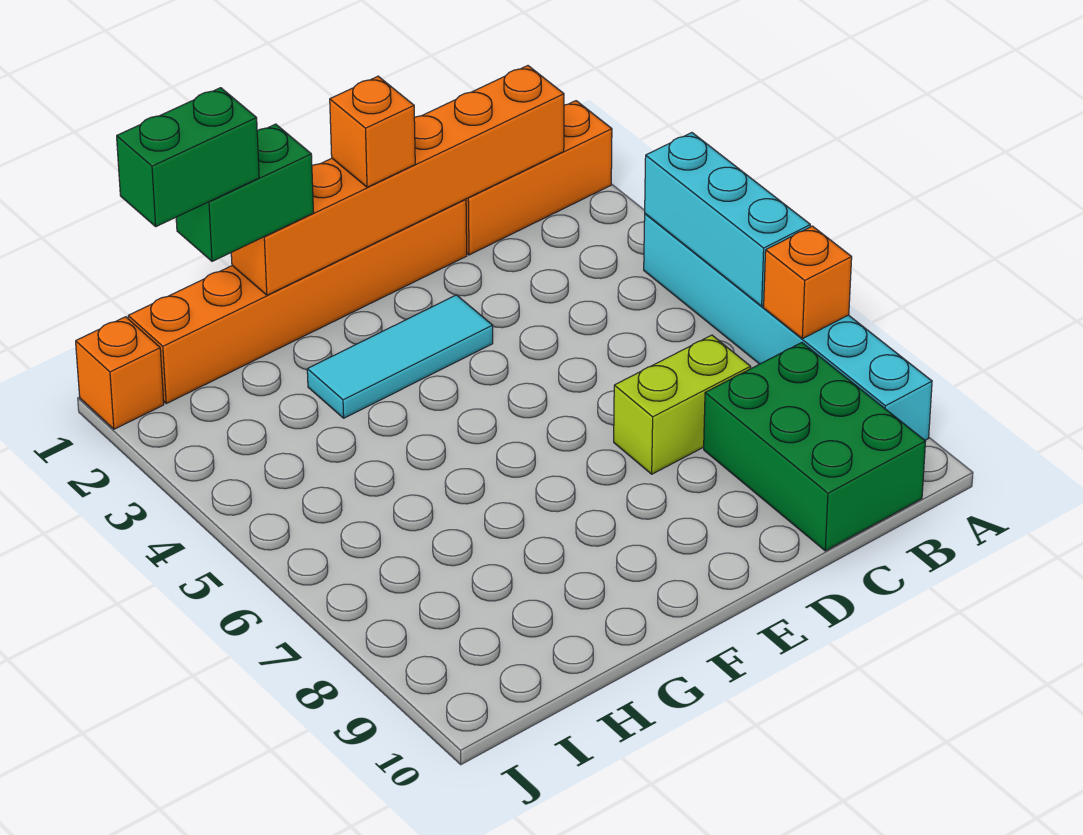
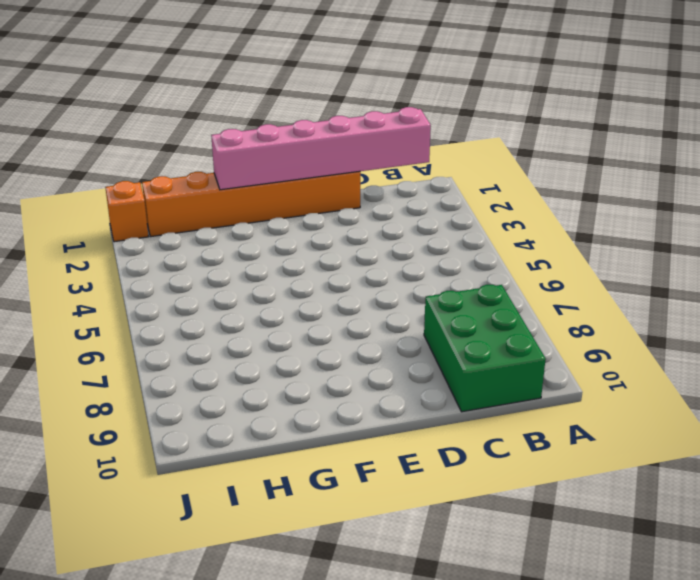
pink 1x6 brick [211,107,431,190] -> orange 1x6 brick [231,66,564,295]
none -> orange 1x3 brick [466,101,612,255]
none -> cyan 1x6 brick [644,214,932,440]
none -> lime 1x2 brick [614,335,751,474]

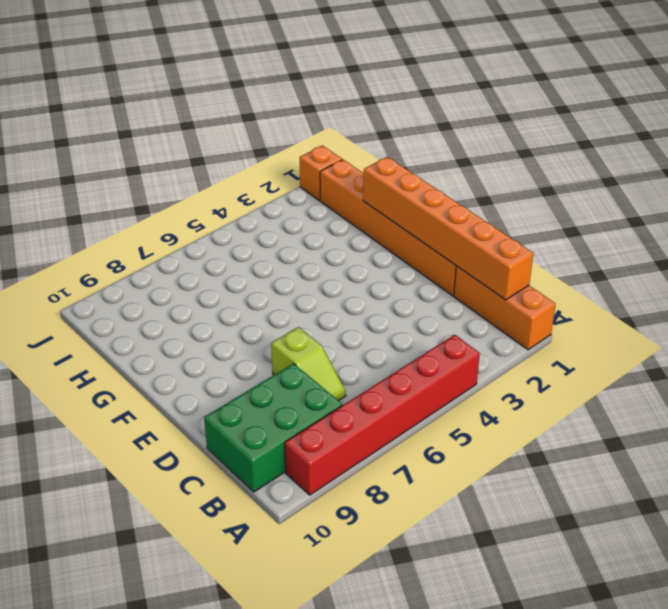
red 1x6 brick [285,335,480,495] -> cyan 1x6 brick [644,214,932,440]
lime 1x2 slope [271,327,346,401] -> lime 1x2 brick [614,335,751,474]
none -> cyan 1x3 tile [307,295,493,418]
none -> cyan 1x3 brick [645,133,810,306]
none -> orange 1x1 brick [764,226,852,339]

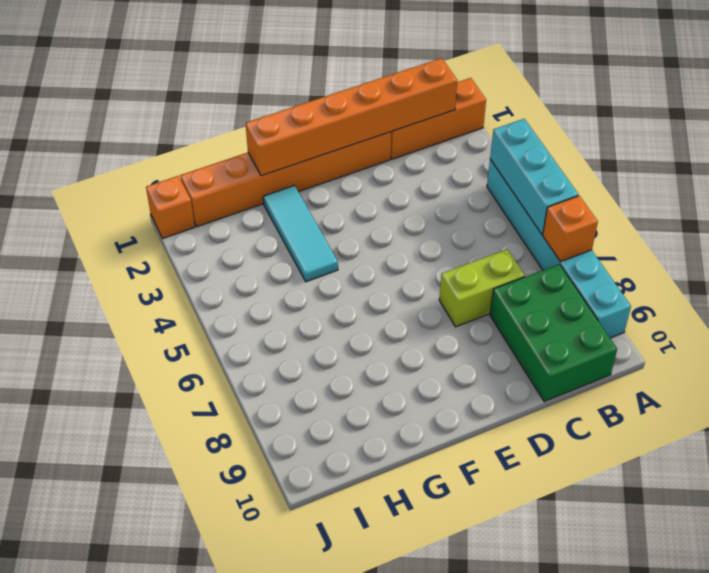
cyan 1x3 tile [263,185,338,282] -> cyan 1x3 tile turned to [307,295,493,418]
none -> orange 1x1 brick [330,76,415,187]
none -> green 1x2 brick [176,124,314,261]
none -> green 1x2 brick [117,88,259,227]

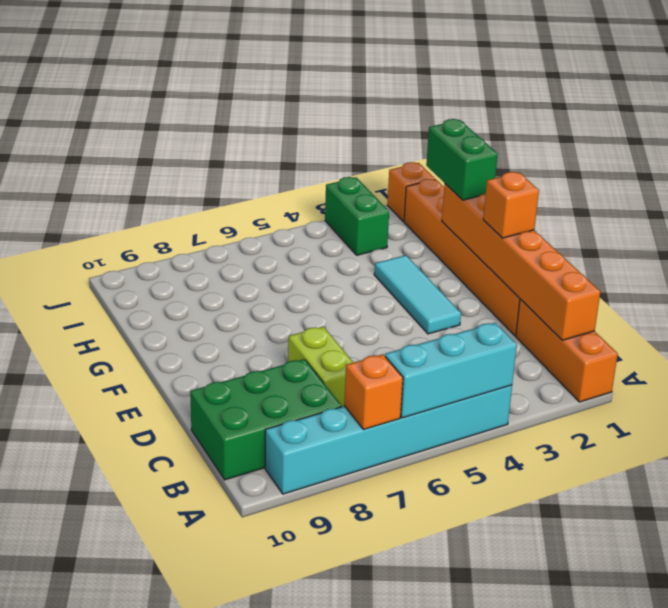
green 1x2 brick [325,177,389,255] -> green 1x2 brick moved to [117,88,259,227]

